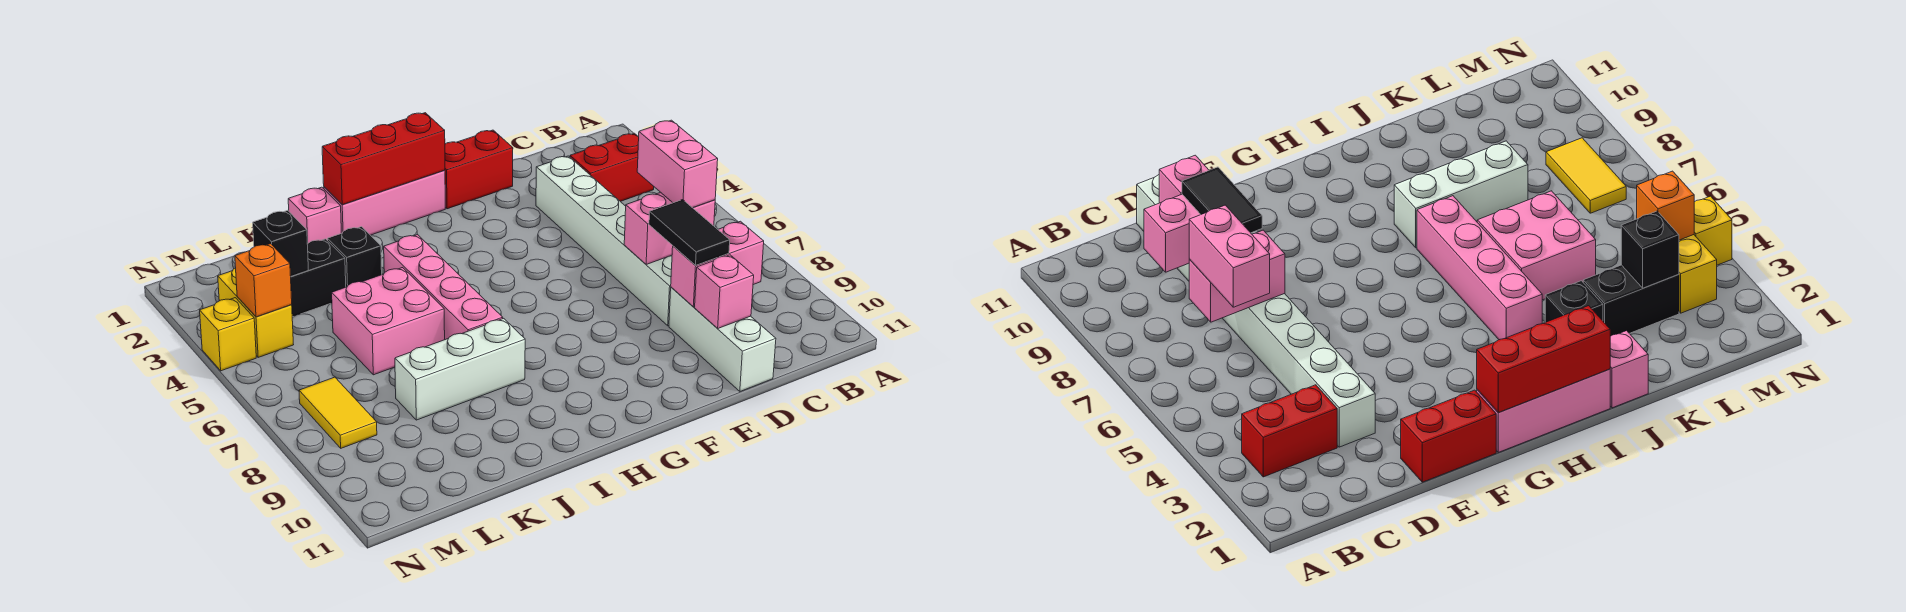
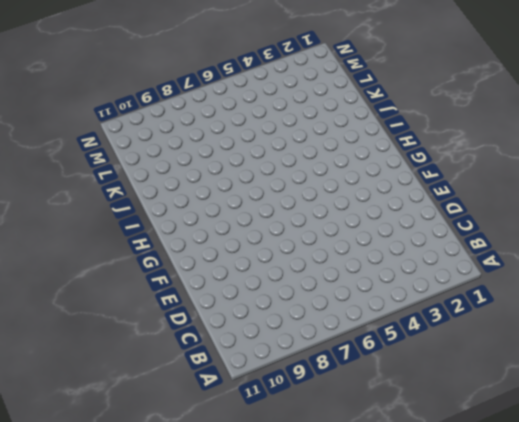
none -> red 1x2 brick [570,133,654,201]
none -> white 1x6 brick [536,156,672,326]
none -> white 1x3 brick [669,287,776,391]

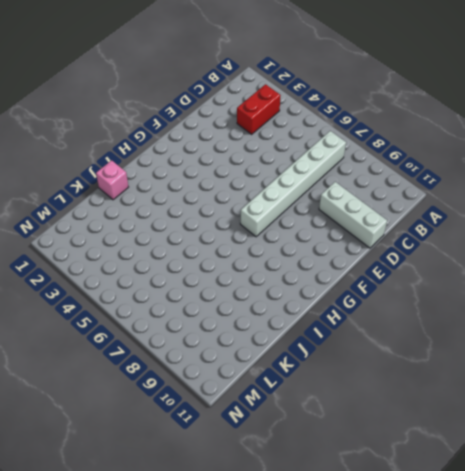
white 1x6 brick [240,131,346,237] -> white 1x6 brick turned to [536,156,672,326]
none -> red 1x2 brick [445,130,513,209]
none -> pink 1x3 brick [324,170,445,235]
none -> pink 1x4 brick [384,234,503,340]

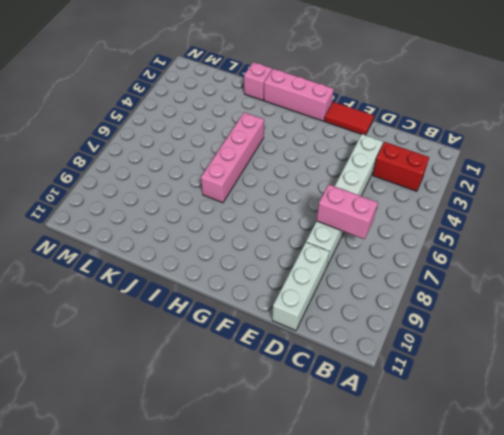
red 1x2 tile [324,102,374,135] -> red 1x2 brick [445,130,513,209]
none -> white 1x3 brick [395,318,525,420]
none -> black 1x1 brick [328,227,382,287]
none -> pink 2x2 brick [332,268,445,375]

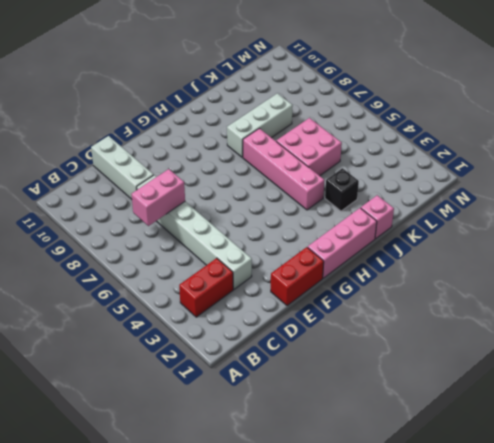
none -> black 1x2 brick [291,239,346,317]
none -> yellow 1x2 brick [218,268,294,357]
none -> yellow 1x2 tile [299,377,377,448]

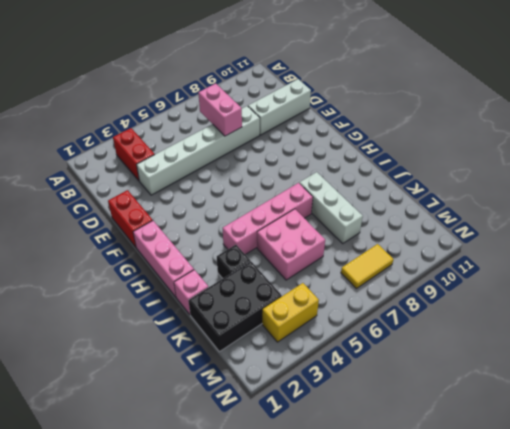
black 2x3 brick [189,261,282,352] -> black 1x2 brick [291,239,346,317]
none -> yellow 1x1 brick [200,298,256,371]
none -> pink 1x2 brick [671,221,764,307]
none -> pink 1x1 brick [695,255,754,329]

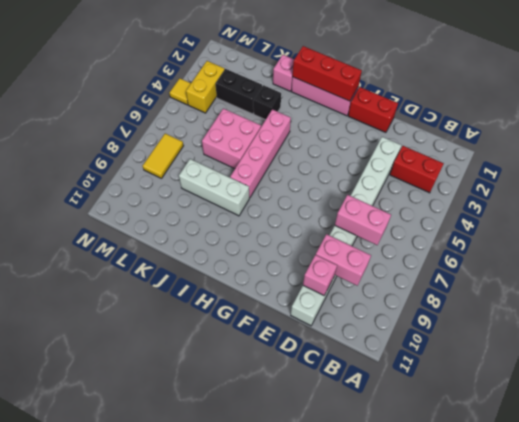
yellow 1x1 tile [170,78,191,105] -> yellow 1x1 brick [200,298,256,371]
none -> black 1x1 brick [253,210,308,276]
none -> orange 1x1 brick [235,244,292,317]
none -> pink 1x2 brick [637,120,718,208]

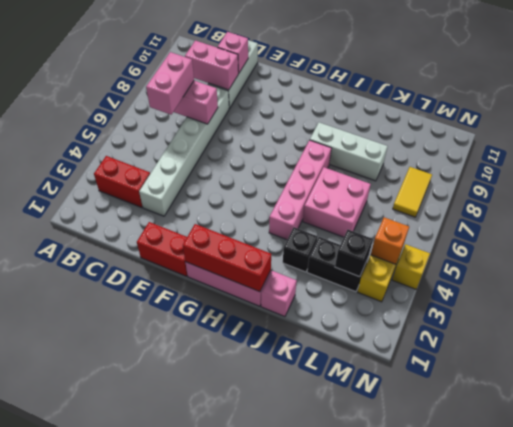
none -> black 1x2 tile [649,200,730,265]

